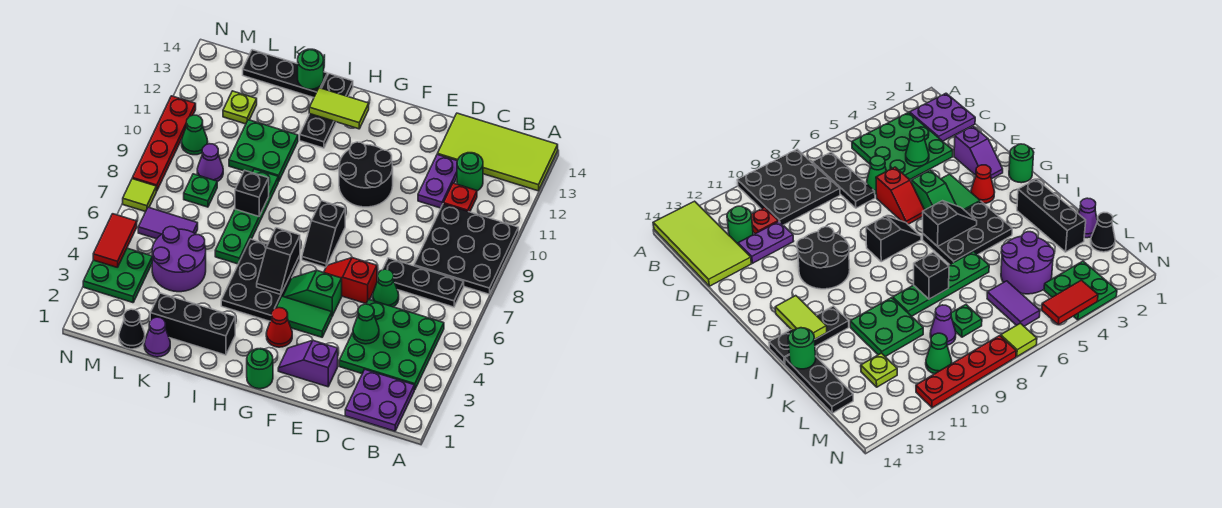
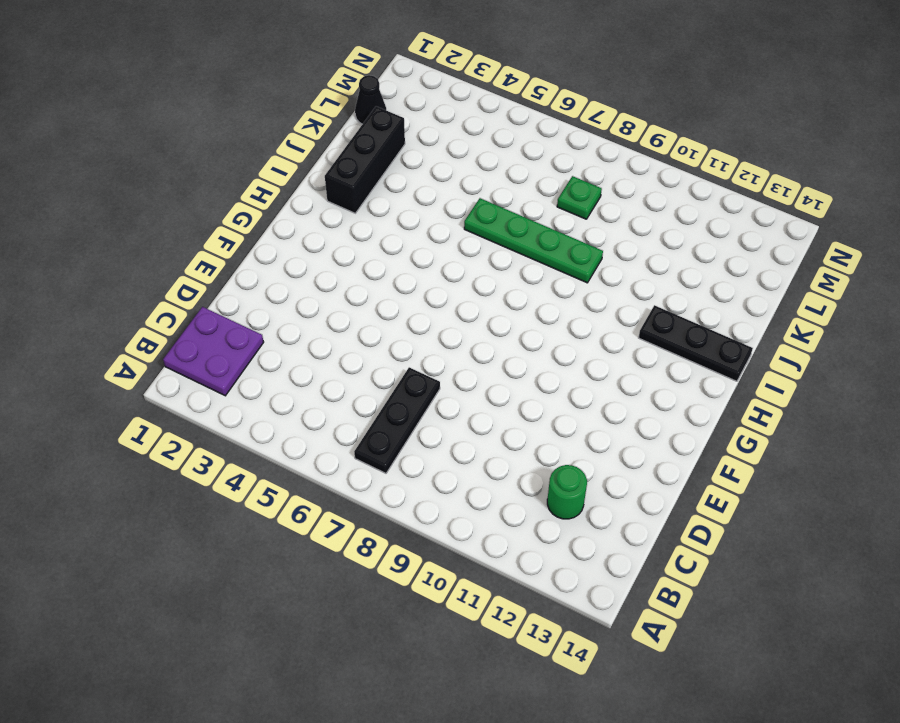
none -> black 3x3 plate [414,204,519,294]
none -> lime 2x4 tile [437,113,558,191]
none -> green 3x3 plate [339,299,444,390]
none -> red 1x1 plate [443,183,477,212]

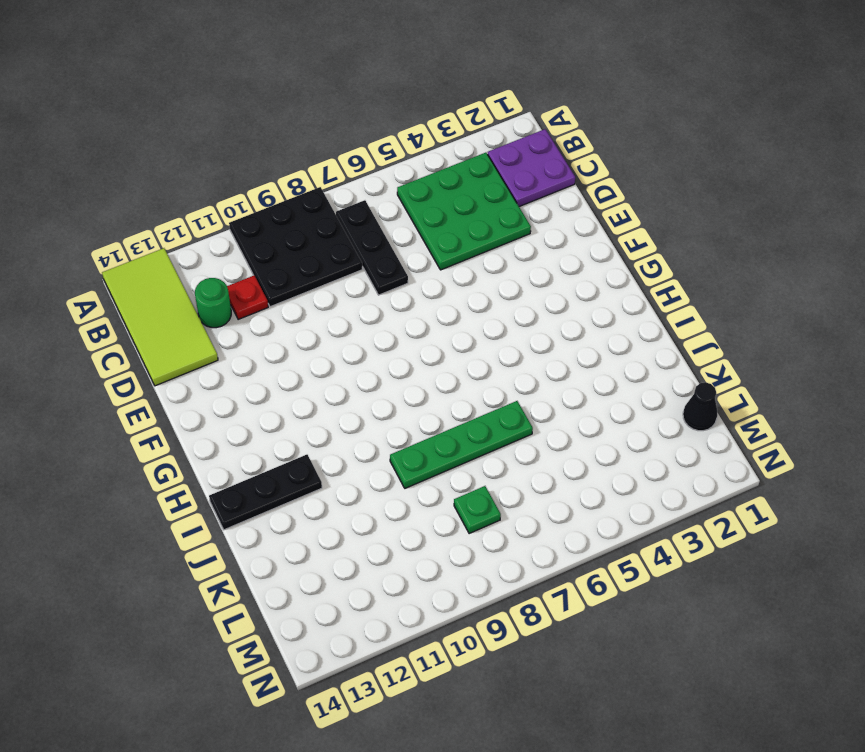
none -> green 1x1 cone [373,269,399,307]
none -> purple 1x2 plate [418,155,457,208]
none -> purple 1x2 slope [278,341,338,387]
none -> red 1x2 slope [324,258,377,304]

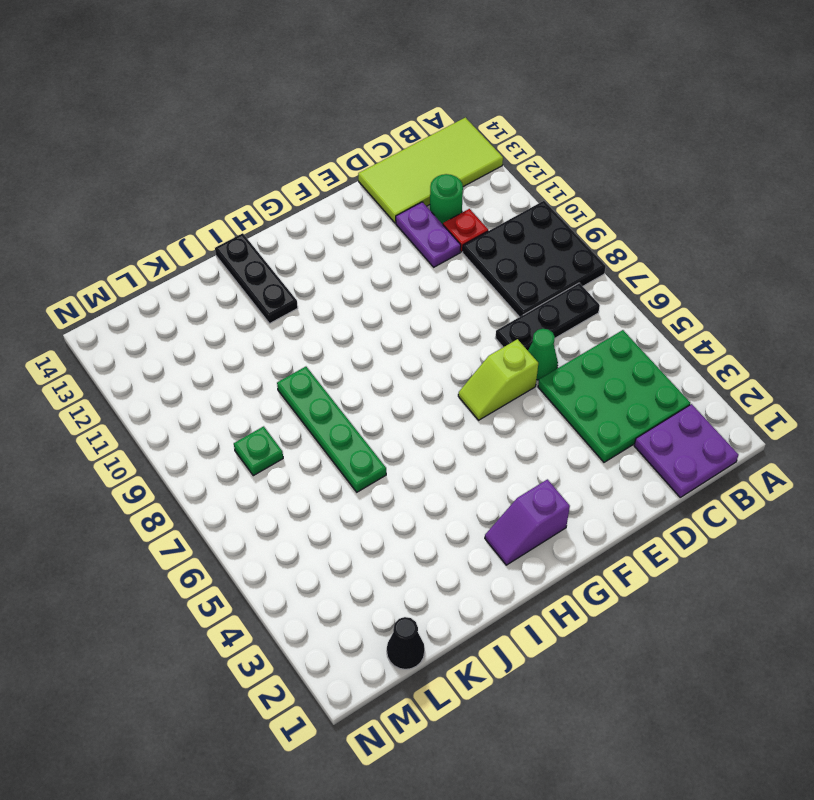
lime 1x2 slope [458,339,538,420] -> red 1x2 slope [324,258,377,304]
purple 1x2 slope [485,479,570,565] -> purple 1x2 slope moved to [278,341,338,387]
none -> green 1x2 tile [276,296,332,337]
none -> green 1x2 slope [283,270,342,316]
none -> black 2x2 round brick [339,142,393,207]
none -> green 1x1 round brick [247,348,273,389]

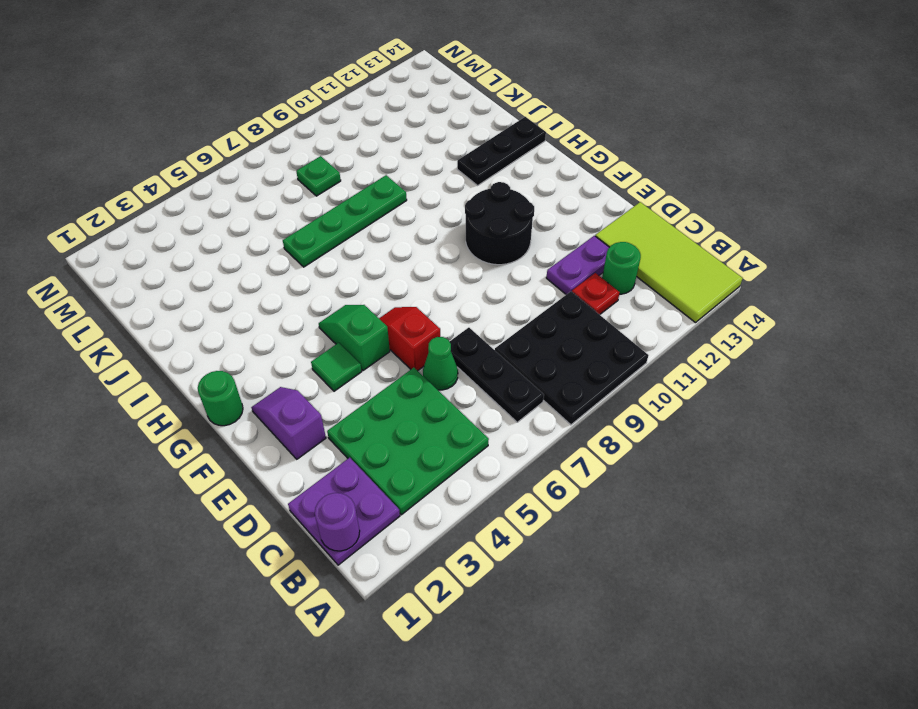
purple 1x1 round brick [315,493,360,551] -> none
green 1x1 tile [311,343,362,391] -> green 1x2 tile [276,296,332,337]
none -> red 1x1 cone [266,308,292,347]
none -> black 1x2 slope [302,201,345,267]
none -> black 2x3 plate [221,239,300,321]
none -> black 1x3 brick [150,293,235,355]

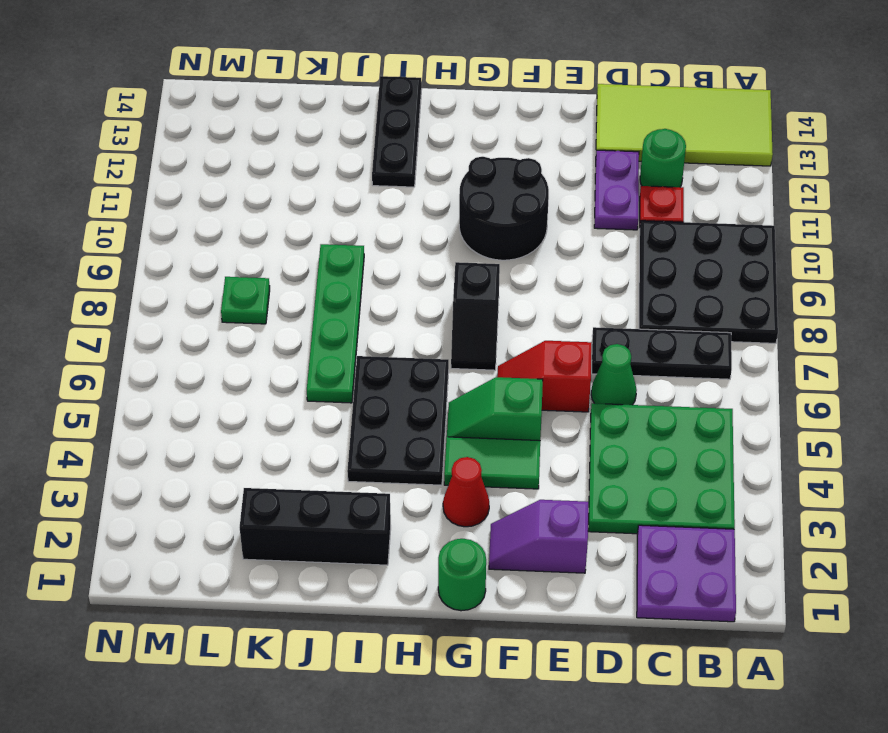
none -> green 2x2 plate [229,120,298,182]
none -> black 1x3 plate [243,50,327,98]
none -> purple 1x1 cone [144,317,170,357]
none -> purple 2x2 round brick [152,227,206,292]

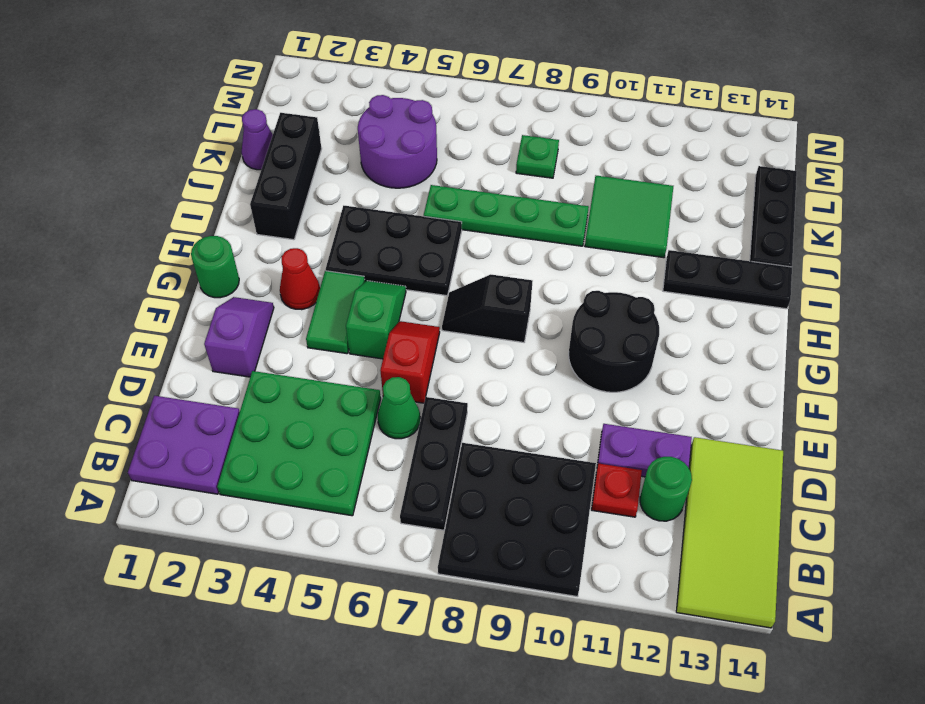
green 2x2 tile [585,176,673,258] -> green 2x2 plate [229,120,298,182]
none -> black 1x1 cone [119,309,145,349]
none -> purple 1x2 tile [138,207,198,239]
none -> purple 1x1 cone [197,144,223,182]
none -> lime 1x1 plate [223,91,257,124]

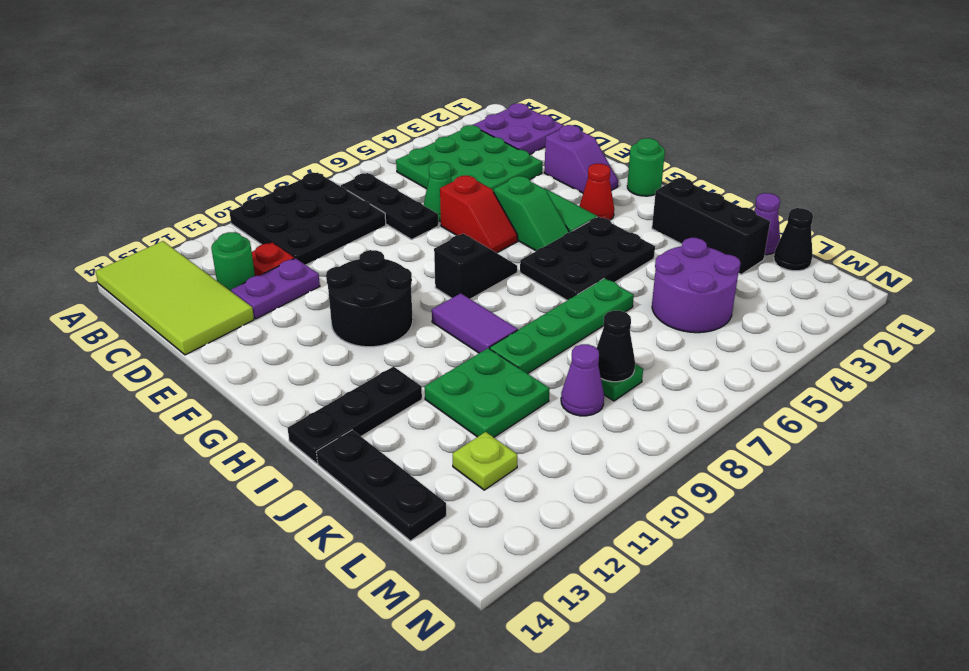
purple 1x2 tile [432,293,518,353] -> purple 1x2 tile moved to [138,207,198,239]
black 1x1 cone [597,311,635,382] -> none
none -> green 2x2 plate [83,248,152,303]
none -> green 1x1 cone [182,115,208,155]
none -> lime 1x1 tile [123,179,156,212]
none -> red 1x4 plate [132,96,196,191]

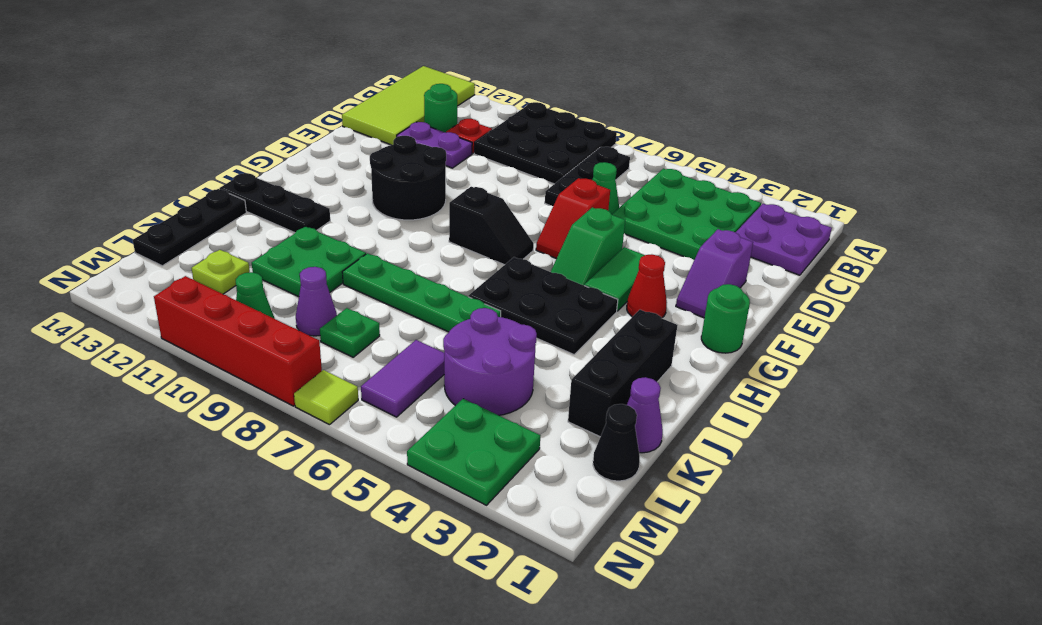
red 1x4 brick [154,276,322,406] -> red 1x4 plate [132,96,196,191]
none -> green 1x1 cone [353,304,379,344]
none -> black 1x2 slope [257,228,300,294]
none -> lime 1x2 tile [309,88,369,129]
none -> black 1x1 brick [235,170,269,216]

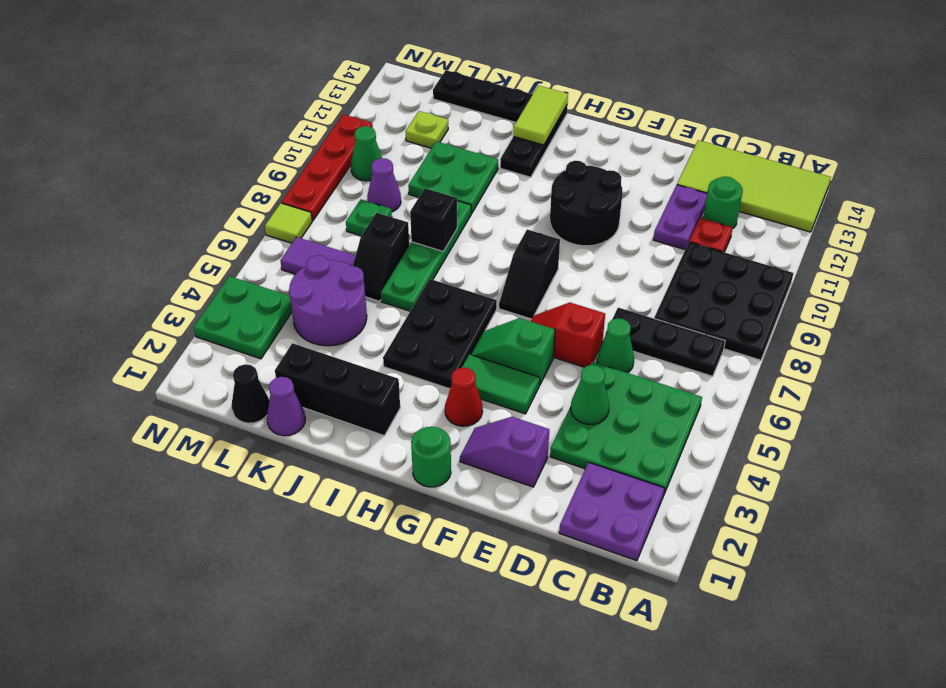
lime 1x2 tile [513,85,568,145] -> lime 1x2 tile turned to [309,88,369,129]
black 1x2 slope [353,213,409,301] -> black 1x2 slope moved to [257,228,300,294]
none -> green 1x1 round brick [298,49,324,89]
none -> red 1x2 tile [93,214,137,268]

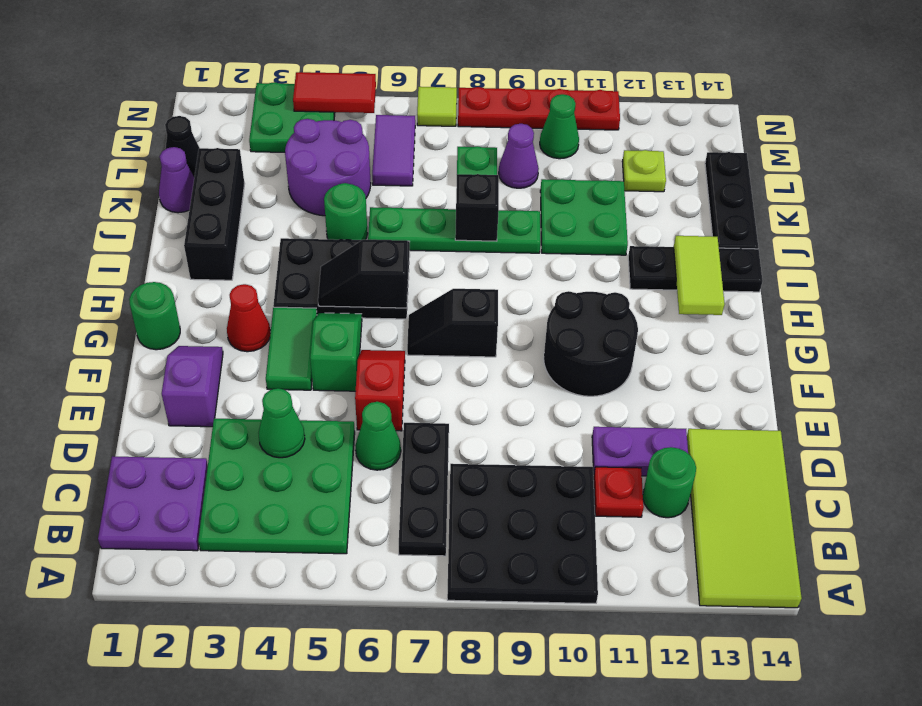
green 1x1 round brick [324,183,368,240] -> green 1x1 round brick moved to [298,49,324,89]

